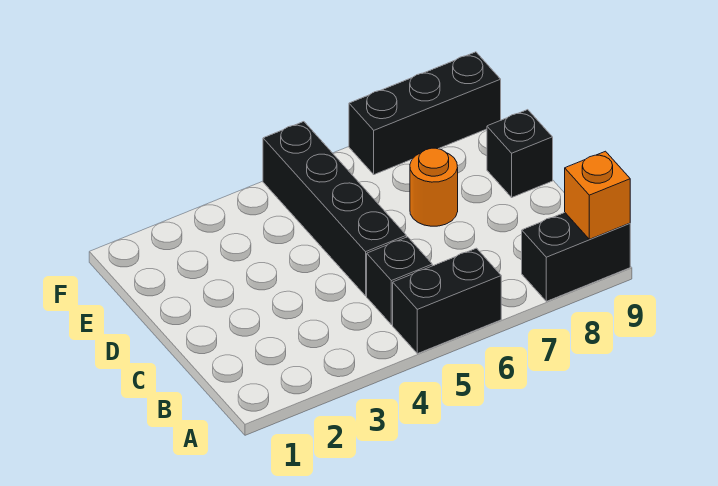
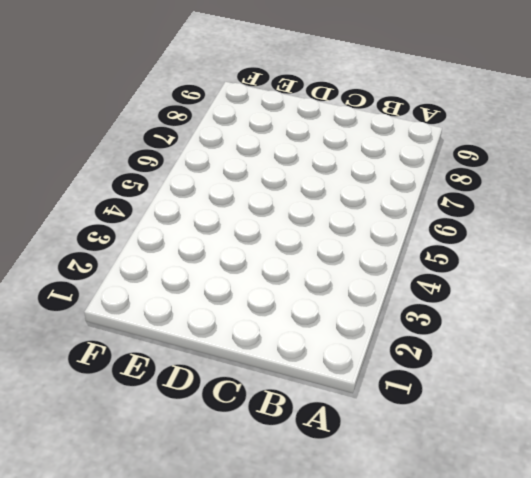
none -> black 1x2 brick [393,248,501,354]
none -> black 1x2 brick [522,213,630,301]

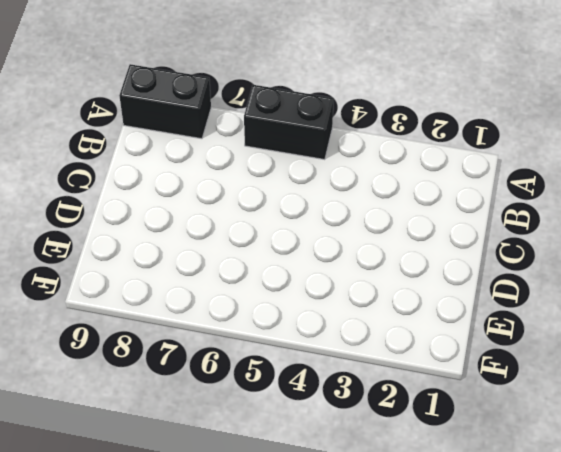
none -> black 1x1 brick [367,237,432,325]
none -> black 1x4 brick [263,122,406,296]

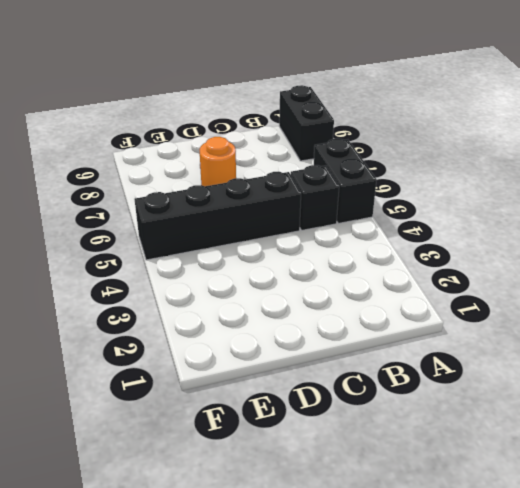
none -> black 1x1 brick [487,110,553,197]
none -> black 1x3 brick [349,52,501,175]

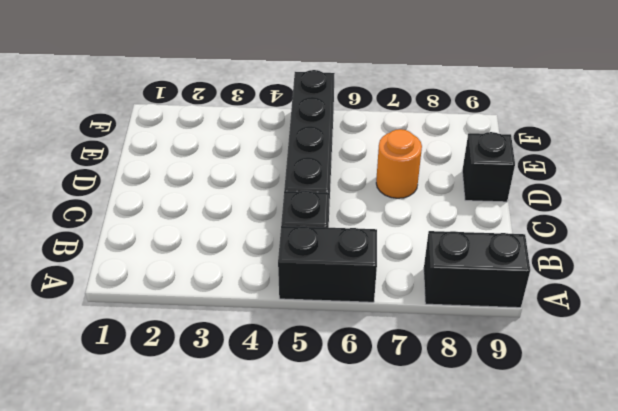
none -> black 1x3 brick [349,52,501,175]
none -> orange 1x1 brick [565,151,630,239]

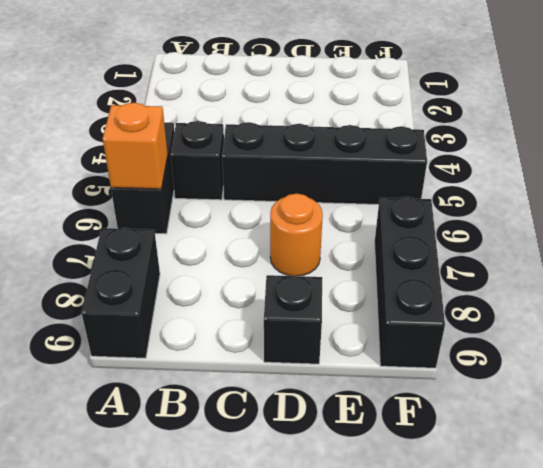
orange 1x1 brick [103,103,168,189] -> orange 1x1 brick moved to [565,151,630,239]

